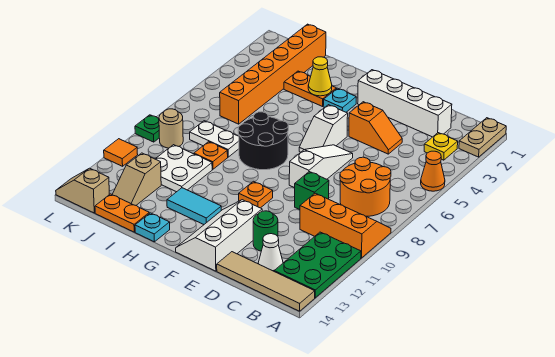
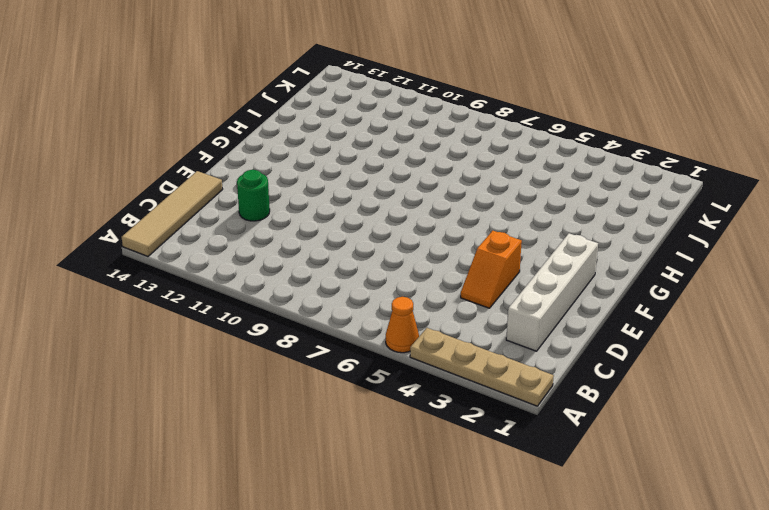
tan 1x4 plate [410,328,554,406] -> tan 1x2 plate [459,118,506,157]
none -> orange 2x3 slope [300,193,391,258]
none -> green 2x3 plate [274,232,361,298]
none -> yellow 1x1 plate [424,133,458,160]
none -> orange 2x2 round brick [340,157,391,216]

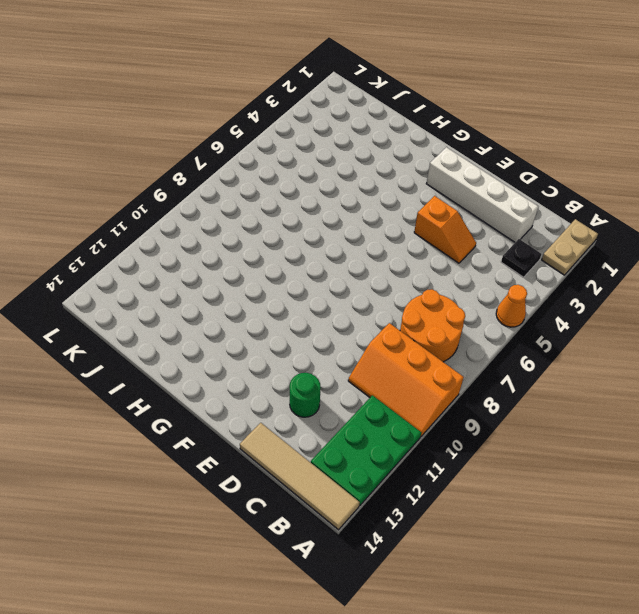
orange 2x3 slope [348,323,464,436] -> orange 2x3 slope turned to [300,193,391,258]
black 1x1 plate [501,239,541,277] -> yellow 1x1 plate [424,133,458,160]
none -> white 1x1 cone [258,234,283,271]
none -> green 1x1 brick [295,172,329,210]
none -> white 1x3 slope [289,145,353,188]
none -> white 2x3 slope [176,200,262,271]

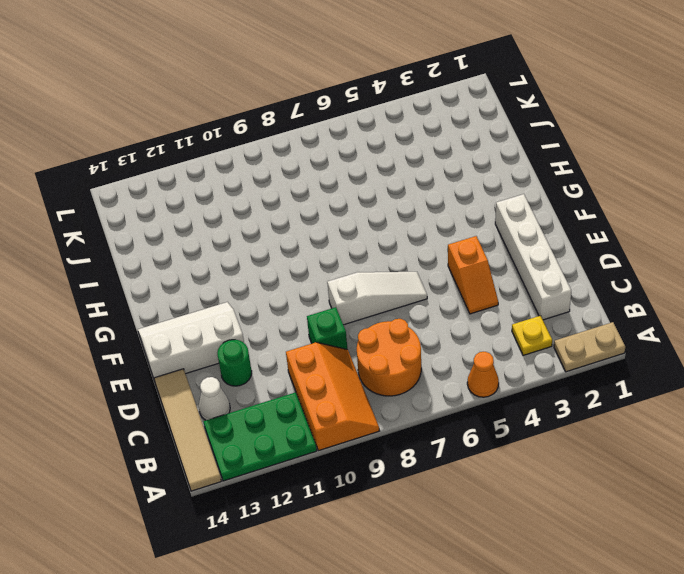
none -> white 1x2 slope [299,105,348,152]
none -> orange 1x1 plate [239,181,273,208]
none -> cyan 1x1 plate [323,88,356,112]
none -> black 2x2 round brick [238,112,288,170]

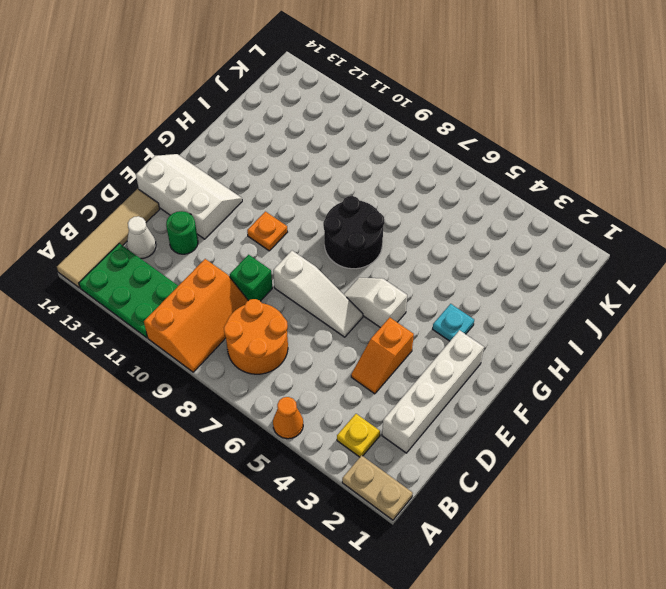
none -> cyan 1x2 tile [167,188,221,224]
none -> orange 1x2 plate [284,71,336,106]
none -> cyan 1x1 plate [135,213,170,242]
none -> white 1x2 plate [190,121,239,157]

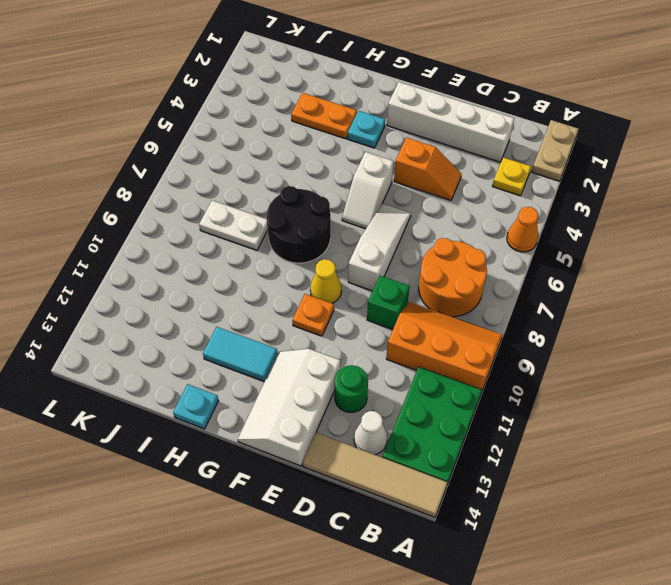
yellow 1x1 cone [310,259,342,303] -> yellow 1x1 cone moved to [308,57,332,96]
none -> orange 1x1 plate [194,142,228,169]
none -> white 2x2 plate [156,145,212,192]
none -> orange 1x2 plate [95,194,149,232]
none -> orange 1x6 brick [220,24,326,124]

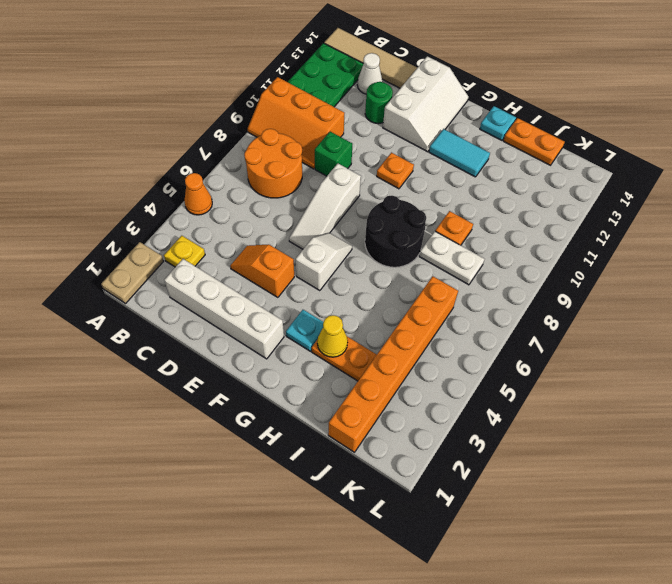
none -> white 2x2 plate [156,145,212,192]
none -> tan 1x2 slope [112,153,161,205]
none -> tan 1x1 round brick [159,109,183,148]
none -> tan 1x2 slope [56,168,110,213]

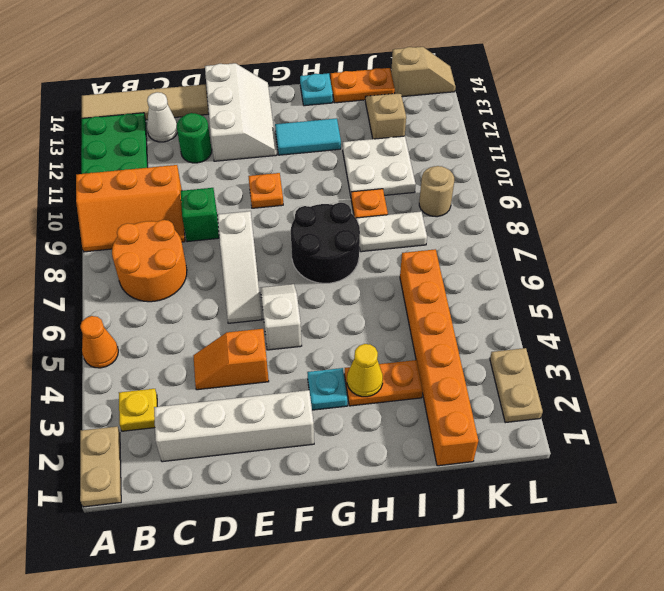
tan 1x2 plate [490,348,543,423] -> none
none -> green 1x1 plate [135,115,159,142]
none -> orange 1x1 tile [104,139,138,166]

